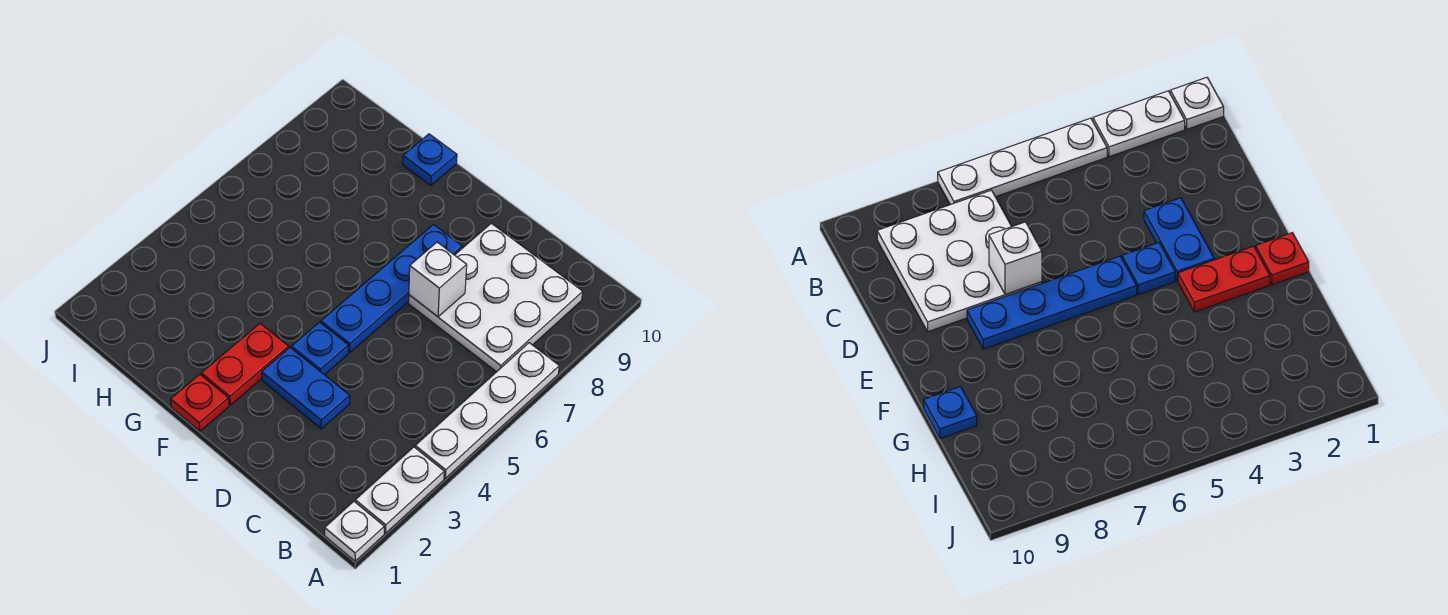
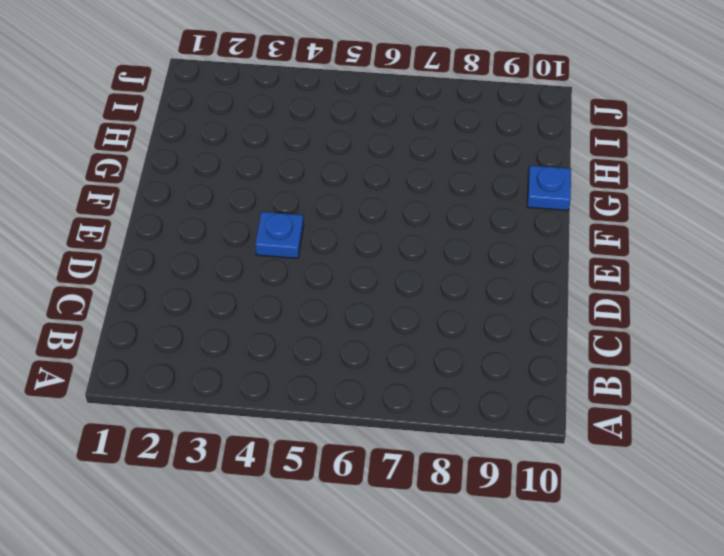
none -> white 1x1 plate [325,501,384,561]
none -> white 1x2 plate [355,447,444,533]

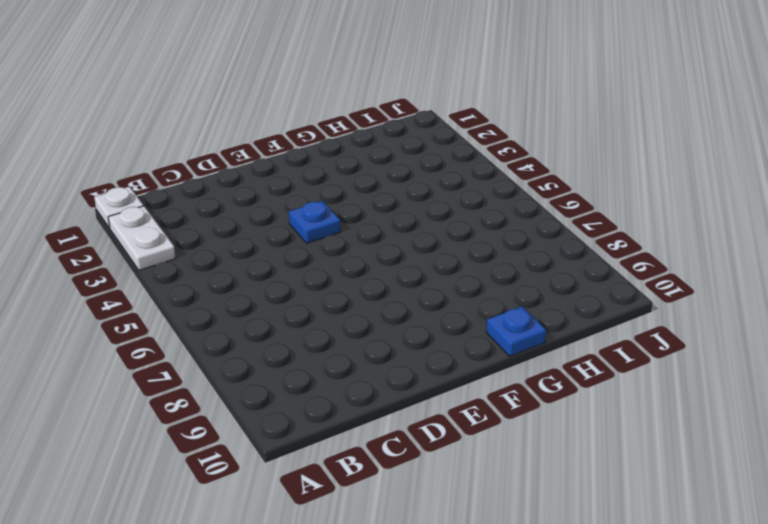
none -> white 1x4 plate [415,343,559,478]
none -> white 3x3 plate [409,223,583,372]

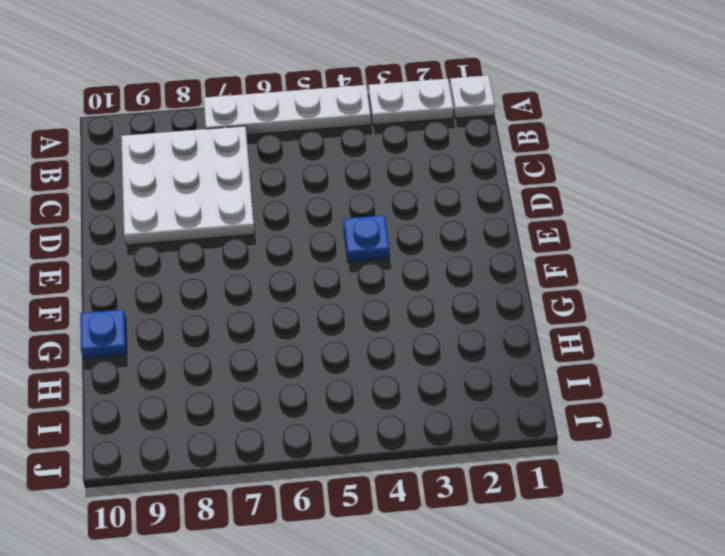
none -> blue 1x2 plate [262,348,350,429]
none -> blue 1x4 plate [321,225,462,352]

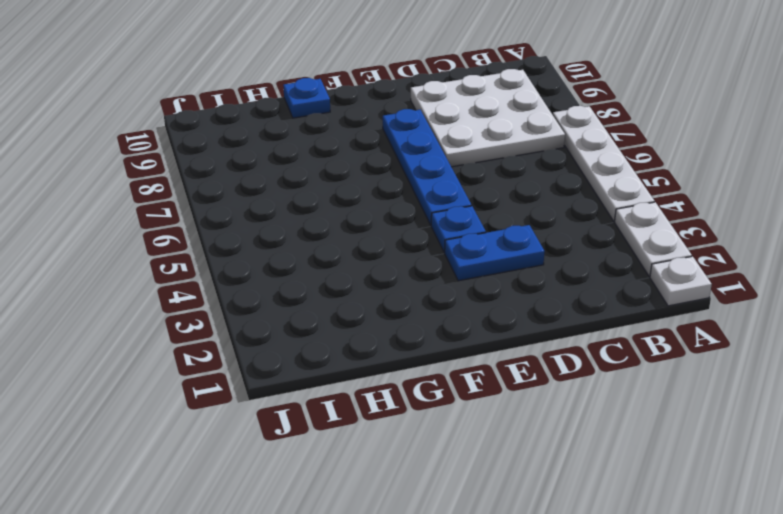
none -> red 1x1 plate [171,374,229,431]
none -> red 1x2 plate [201,324,289,405]

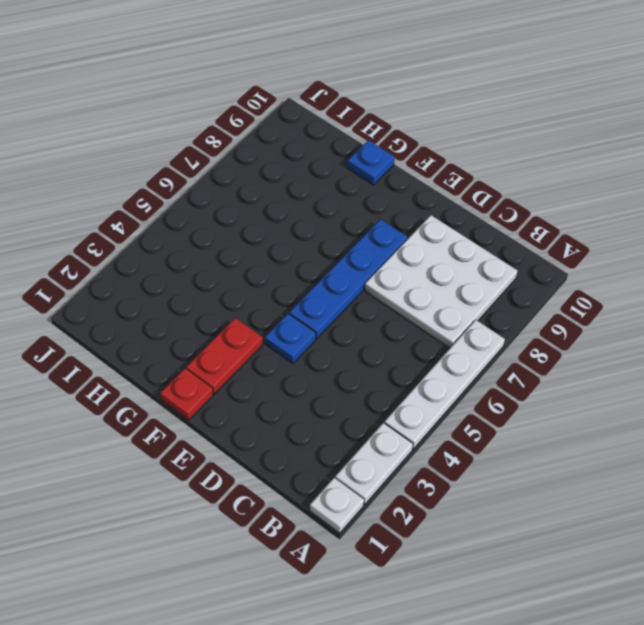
none -> blue 1x2 plate [262,348,350,429]
none -> white 1x1 brick [409,242,467,317]

